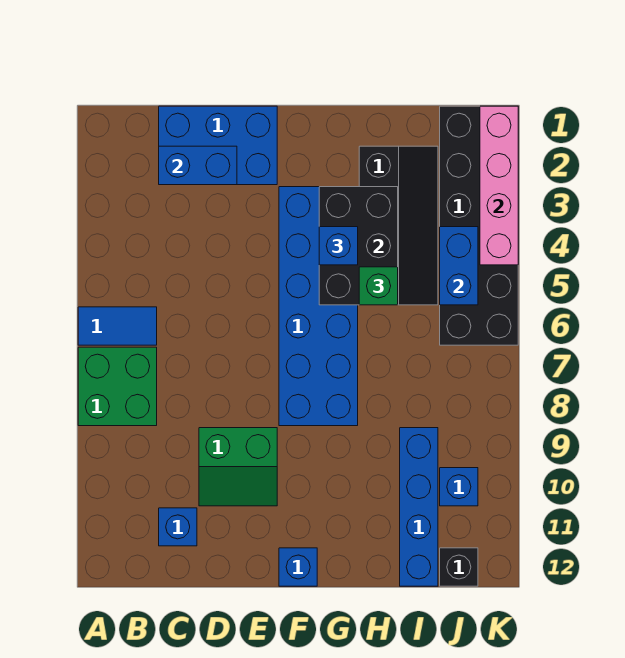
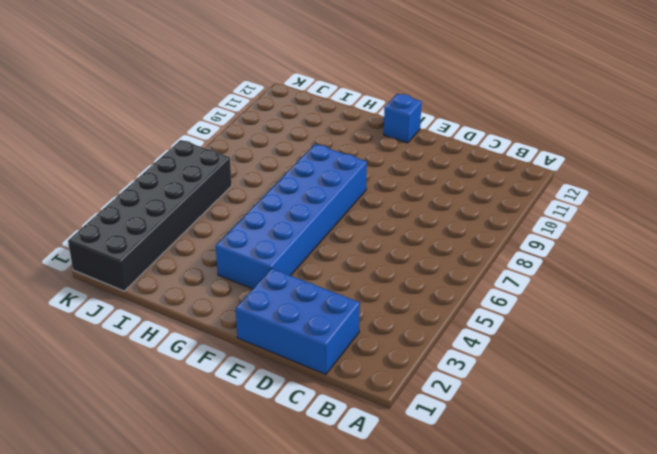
none -> blue 1x2 tile [78,307,157,345]
none -> green 2x2 brick [78,347,157,426]
none -> blue 1x1 brick [159,508,197,546]

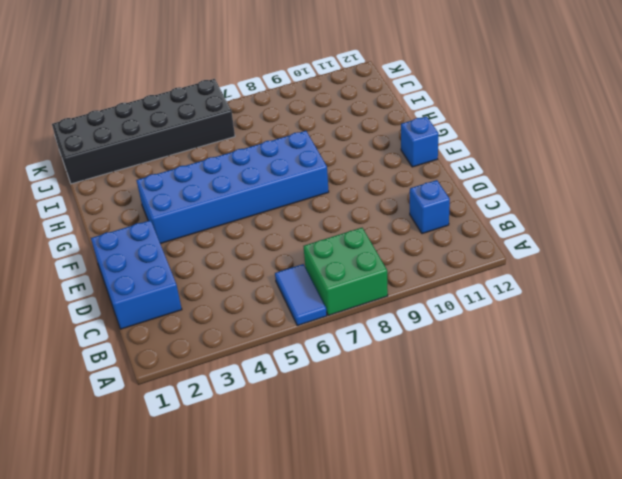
none -> green 2x2 slope [199,428,277,506]
none -> black 2x4 slope [359,146,438,305]
none -> blue 1x4 brick [400,428,438,586]

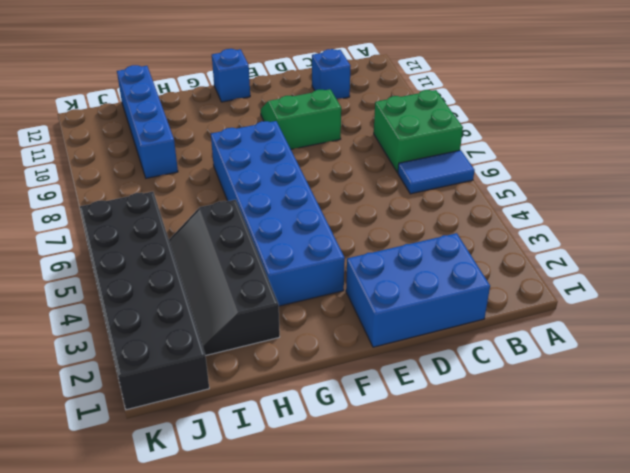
none -> blue 1x1 brick [440,468,478,506]
none -> black 1x1 brick [440,548,478,586]
none -> blue 1x2 brick [159,146,237,185]

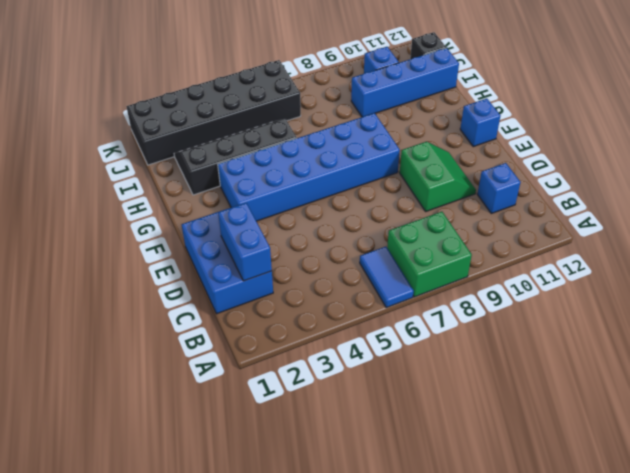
none -> black 2x3 brick [319,187,398,305]
none -> blue 1x2 brick [440,227,478,305]
none -> pink 1x4 brick [480,106,518,265]

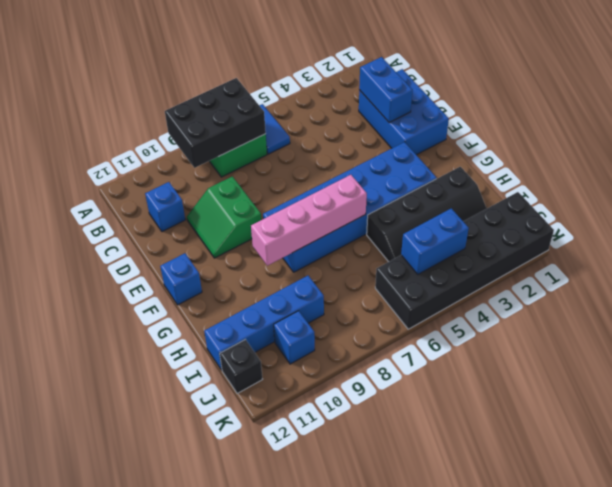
black 2x3 brick [165,78,266,168] -> black 2x3 brick moved to [319,187,398,305]
pink 1x4 brick [251,175,367,266] -> pink 1x4 brick moved to [480,106,518,265]
none -> blue 1x1 brick [319,227,358,265]
none -> green 1x1 brick [359,267,398,305]

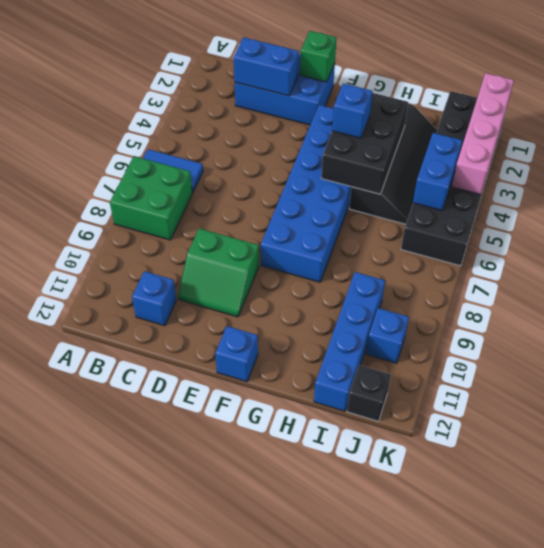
green 1x1 brick [300,31,337,82] -> green 1x1 brick moved to [359,267,398,305]

